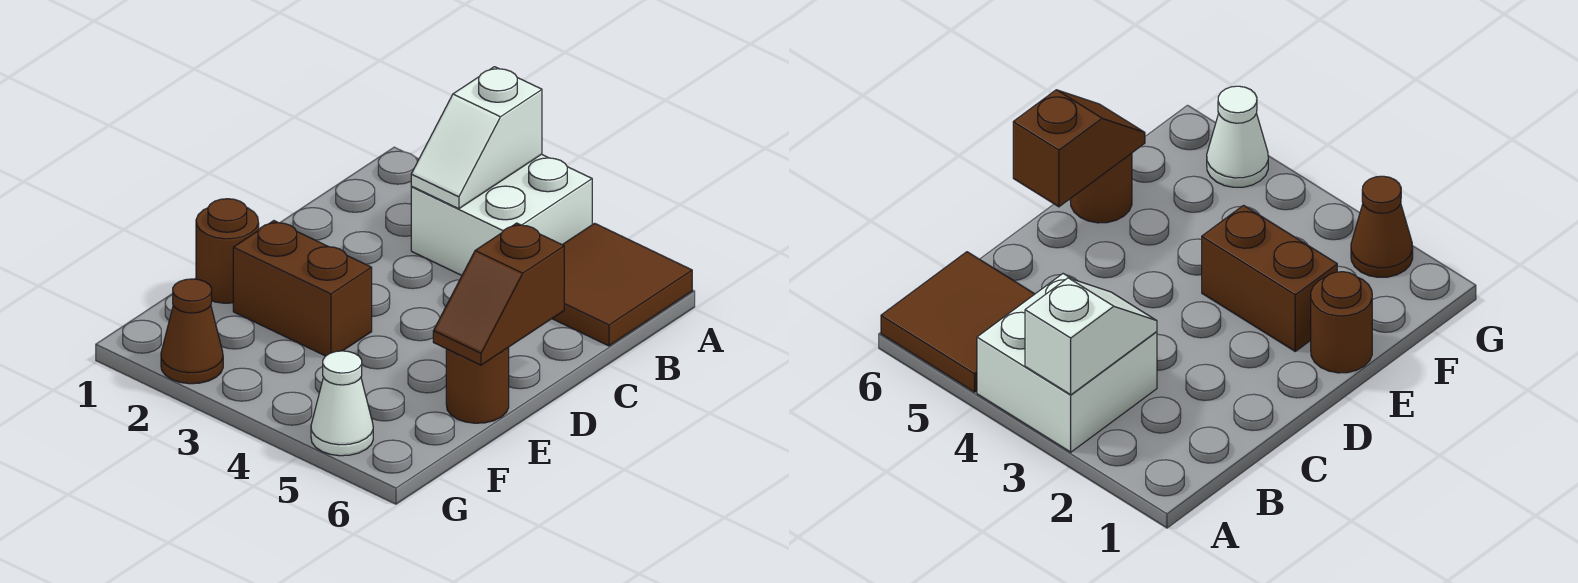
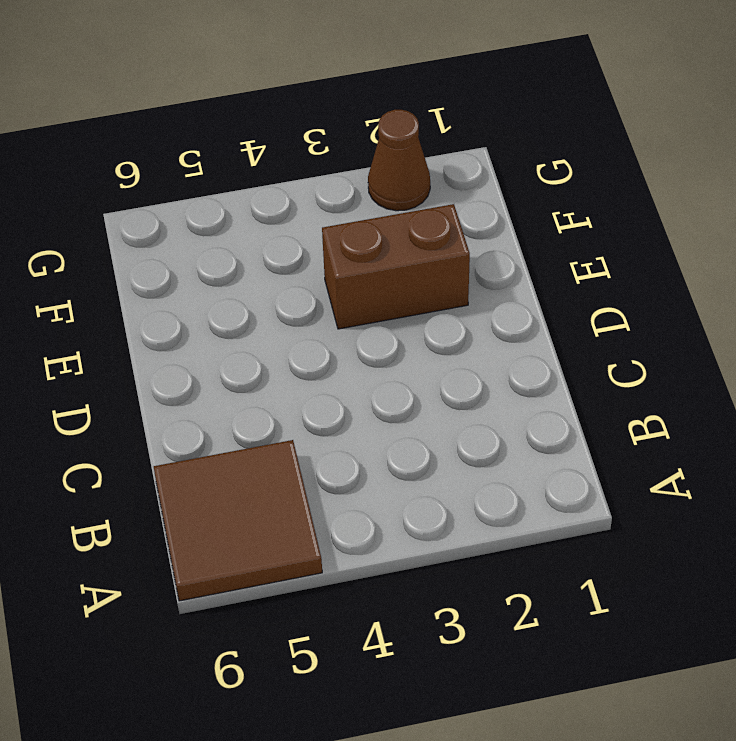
none -> white 2x2 brick [411,154,592,275]
none -> brown 1x1 round brick [196,199,259,303]

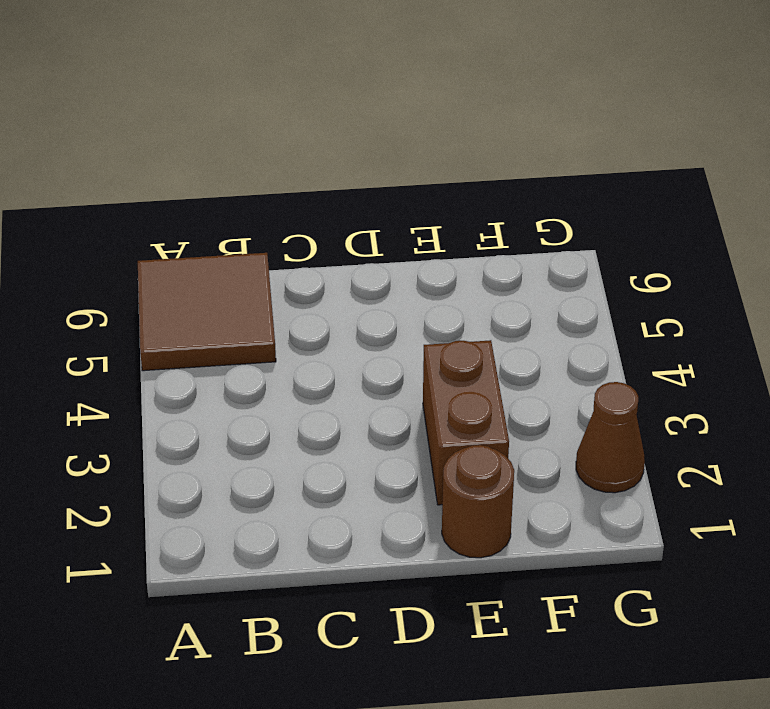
none -> white 2x2 brick [411,154,592,275]
none -> brown 1x1 round brick [446,347,509,423]

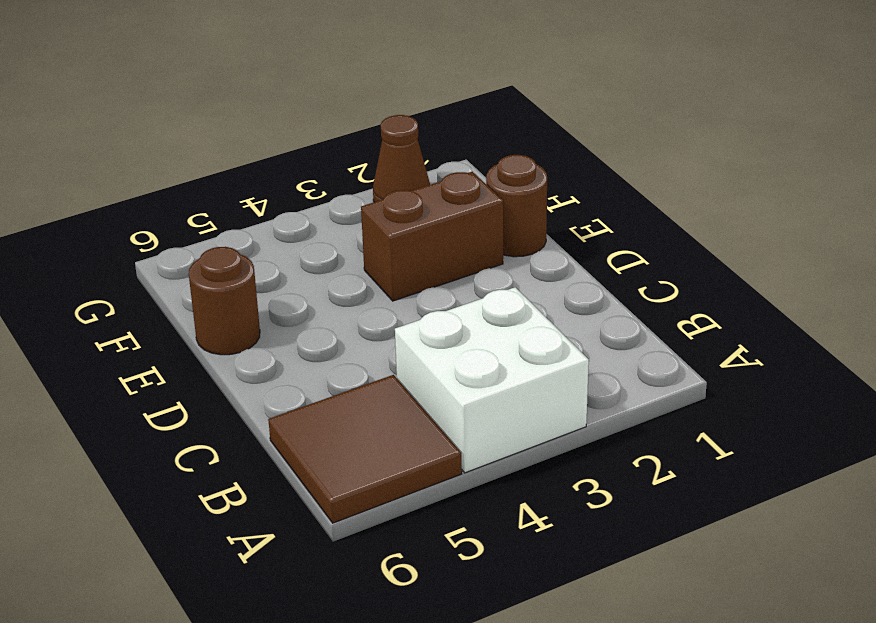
none -> white 1x1 cone [311,351,373,456]
none -> white 1x2 slope [411,67,542,209]

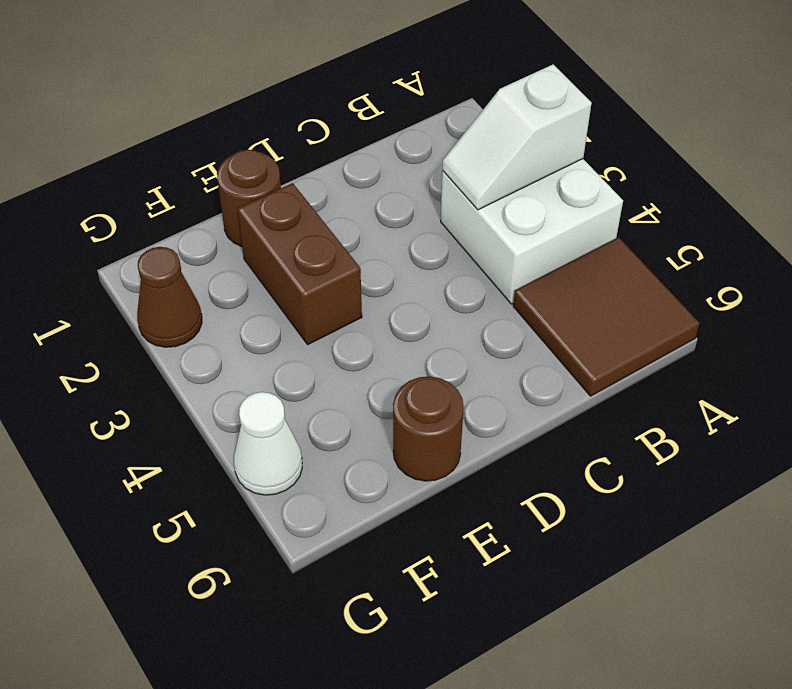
none -> brown 1x2 slope [433,223,564,365]

